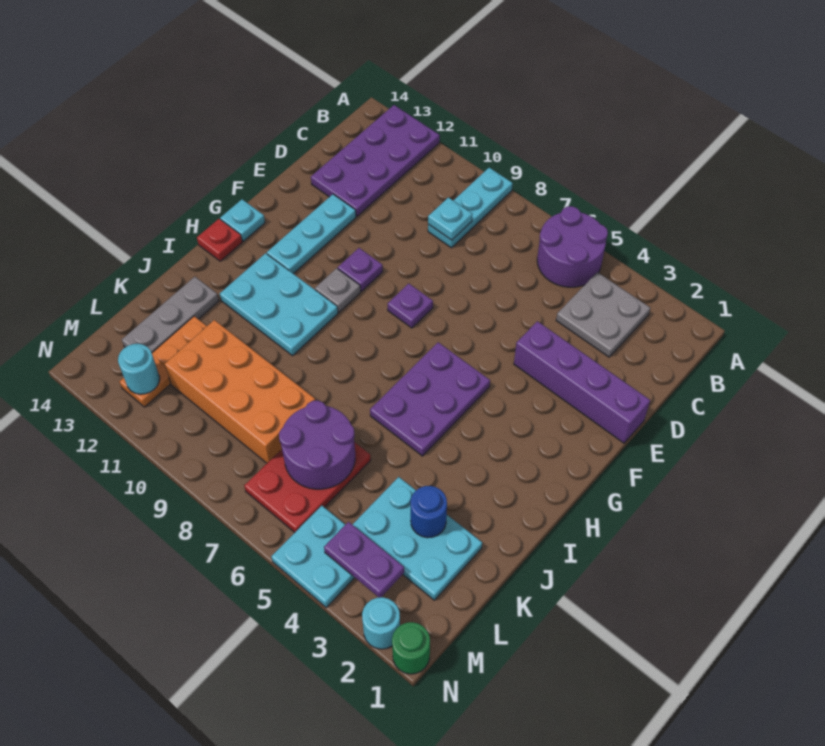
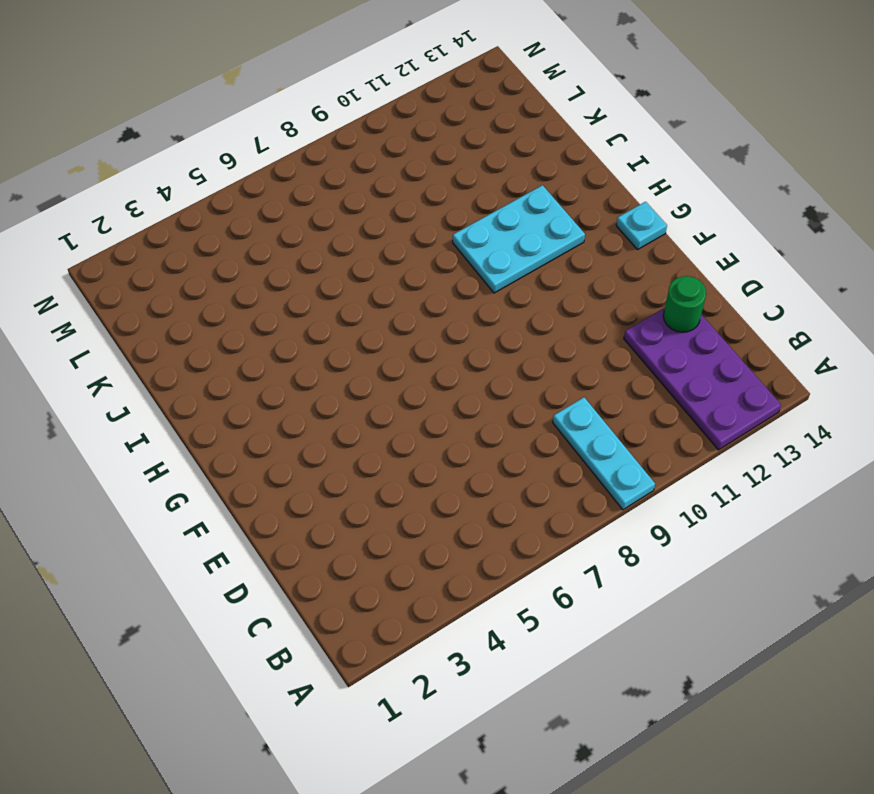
green 1x1 round brick [663,276,706,332] -> green 1x1 round brick moved to [392,622,430,674]
none -> purple 2x2 round brick [537,206,608,287]
none -> grey 2x2 plate [556,272,650,357]
none -> purple 1x4 brick [514,321,650,443]

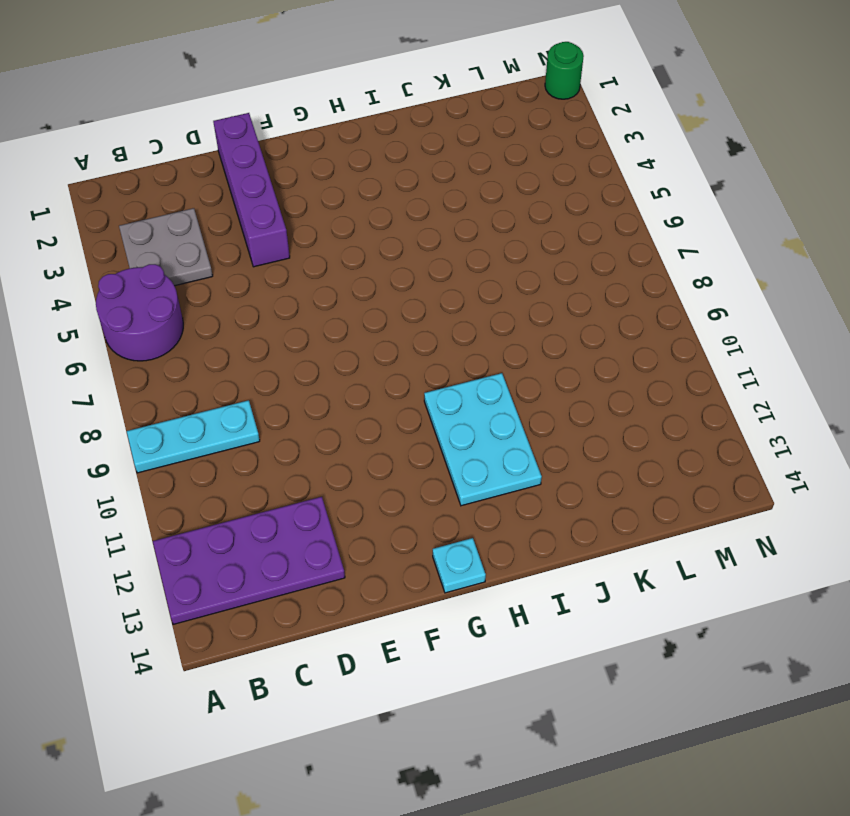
none -> cyan 1x3 plate [267,194,356,274]
none -> purple 1x1 plate [388,284,433,328]
none -> purple 1x1 plate [338,248,383,291]

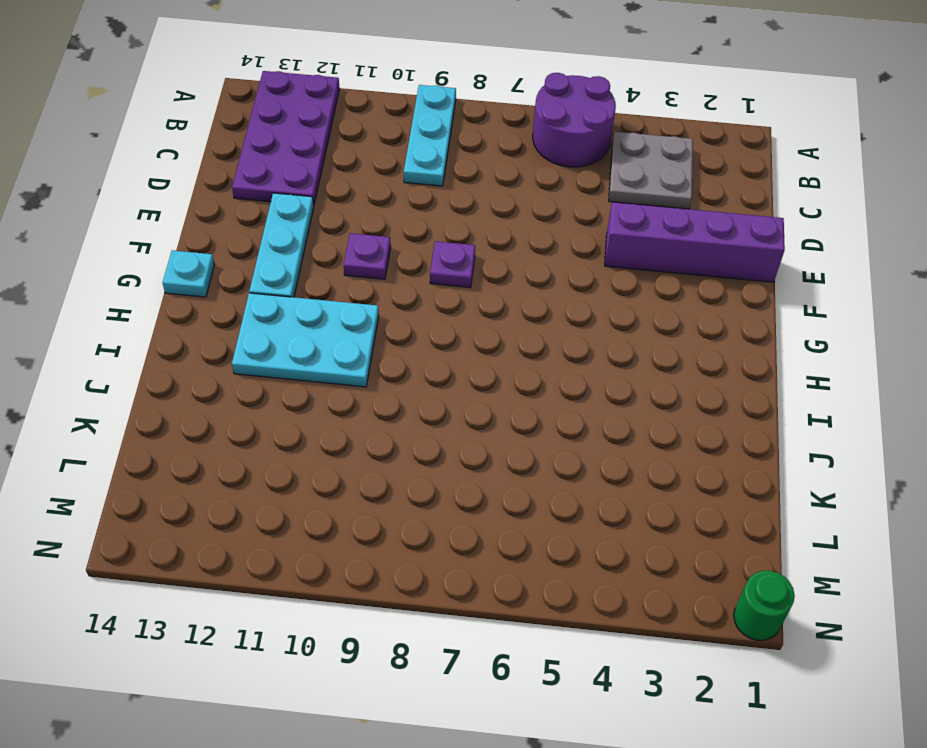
none -> purple 2x3 plate [370,342,490,456]
none -> grey 1x1 plate [315,268,361,312]
none -> red 1x1 plate [197,219,242,261]

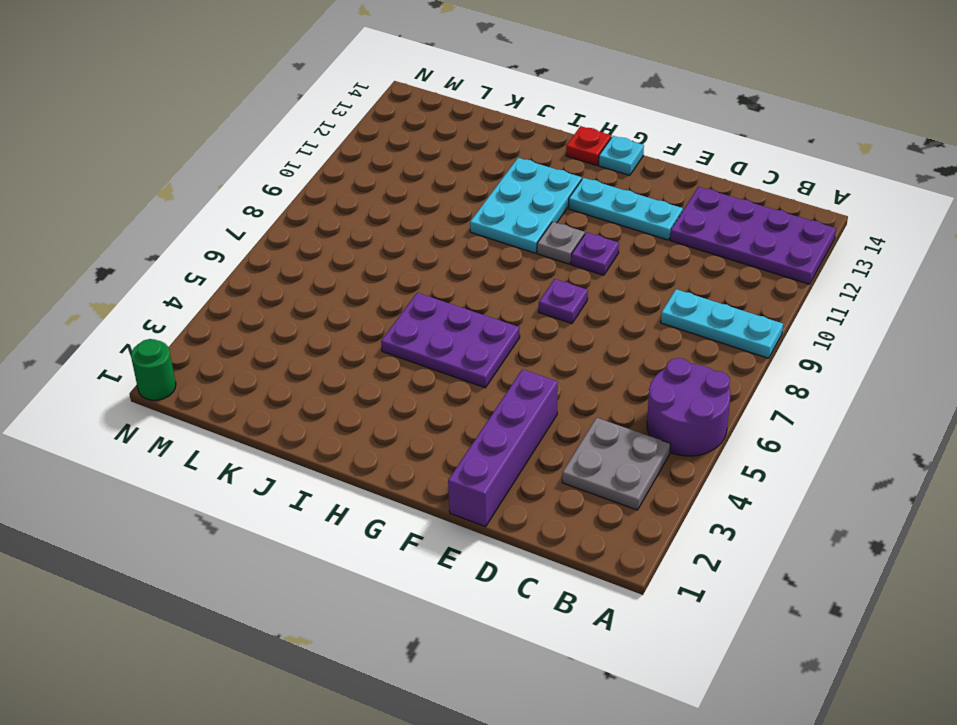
none -> grey 1x3 plate [122,277,219,353]
none -> cyan 2x3 plate [352,477,482,600]
none -> red 2x3 plate [244,442,371,532]

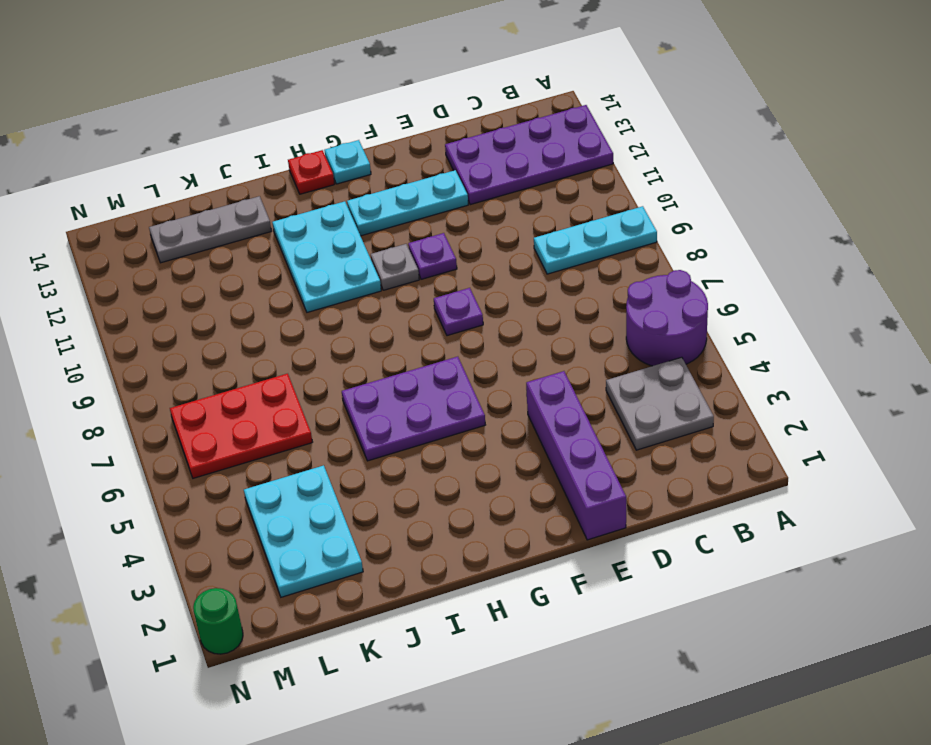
none -> orange 2x4 brick [165,320,315,463]
none -> orange 1x3 plate [119,316,207,407]
none -> cyan 2x2 plate [271,506,355,607]

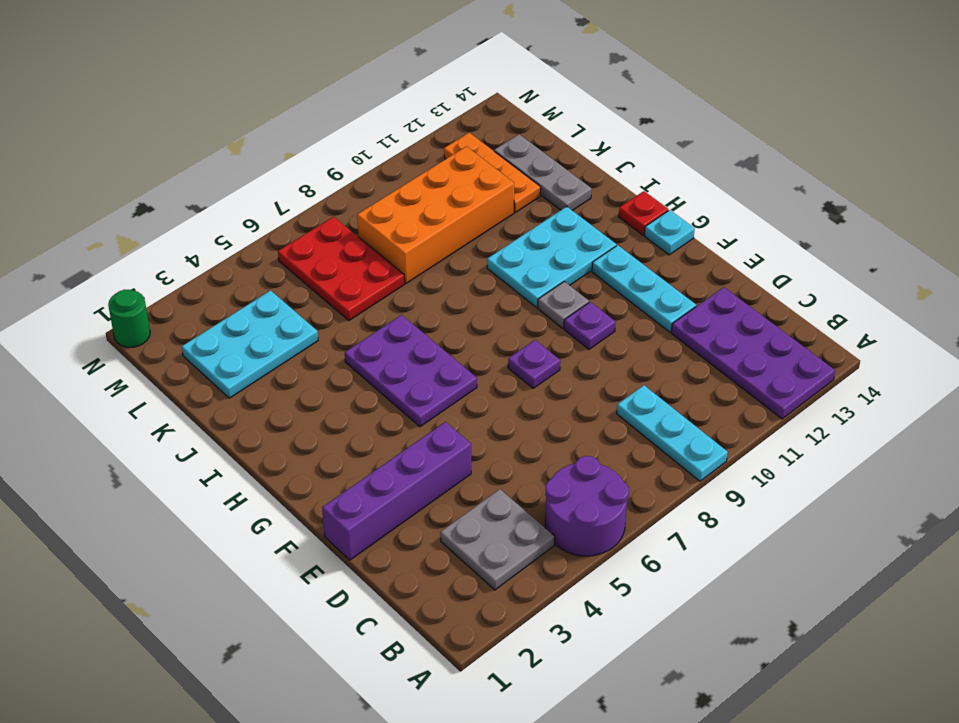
none -> cyan 2x2 plate [271,506,355,607]
none -> cyan 1x1 round brick [362,597,400,649]
none -> cyan 1x1 plate [428,198,472,240]

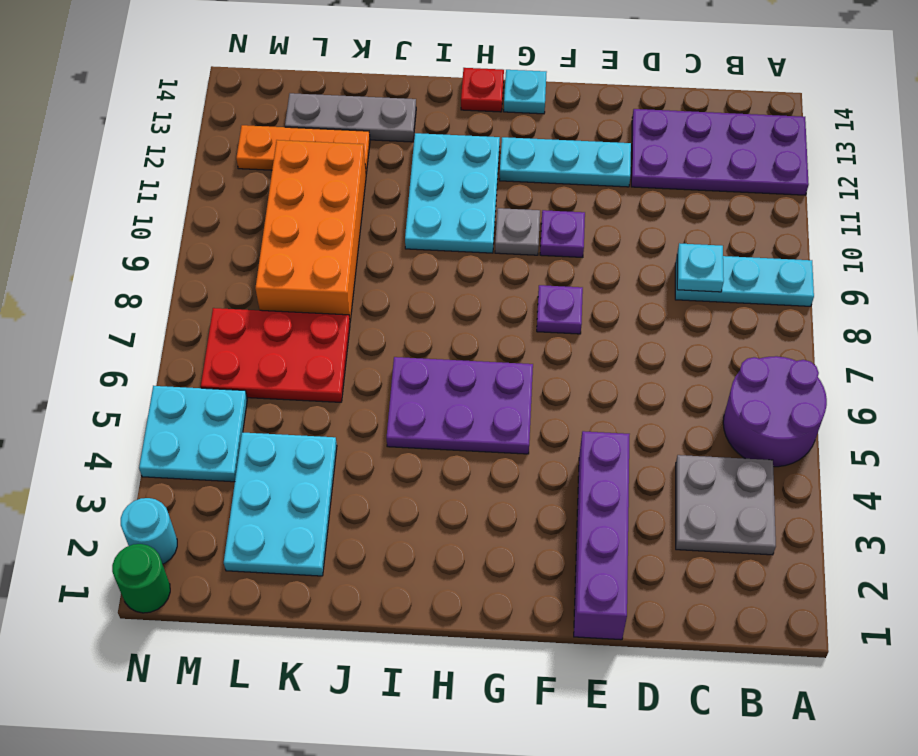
none -> blue 1x1 round brick [410,486,447,538]
none -> purple 2x2 round brick [279,401,355,489]
none -> purple 1x2 plate [324,522,404,598]

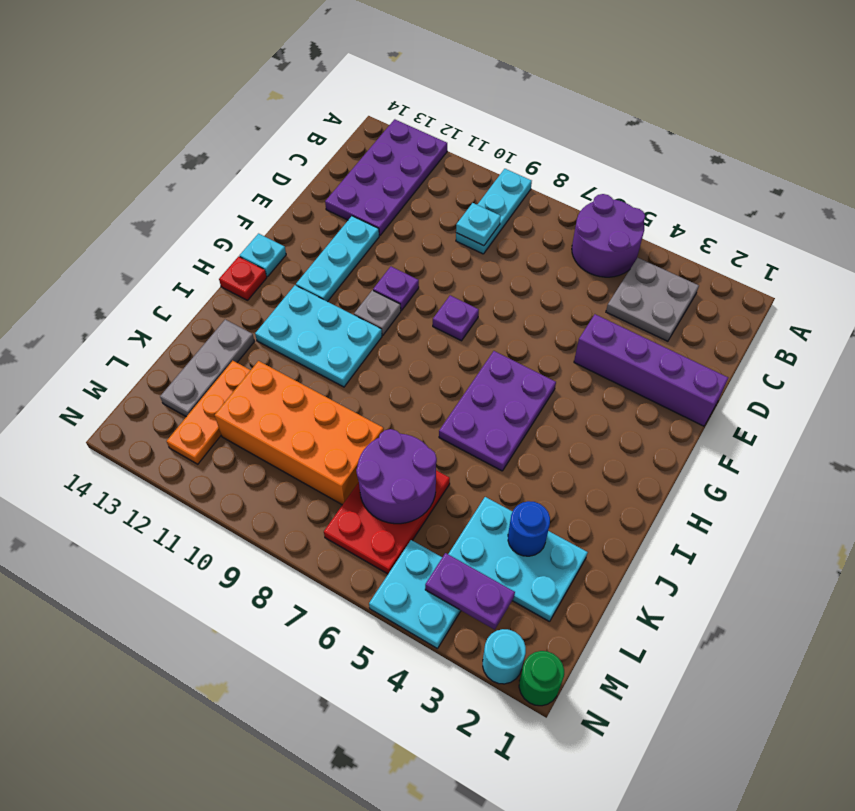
none -> cyan 1x1 round brick [118,344,160,394]

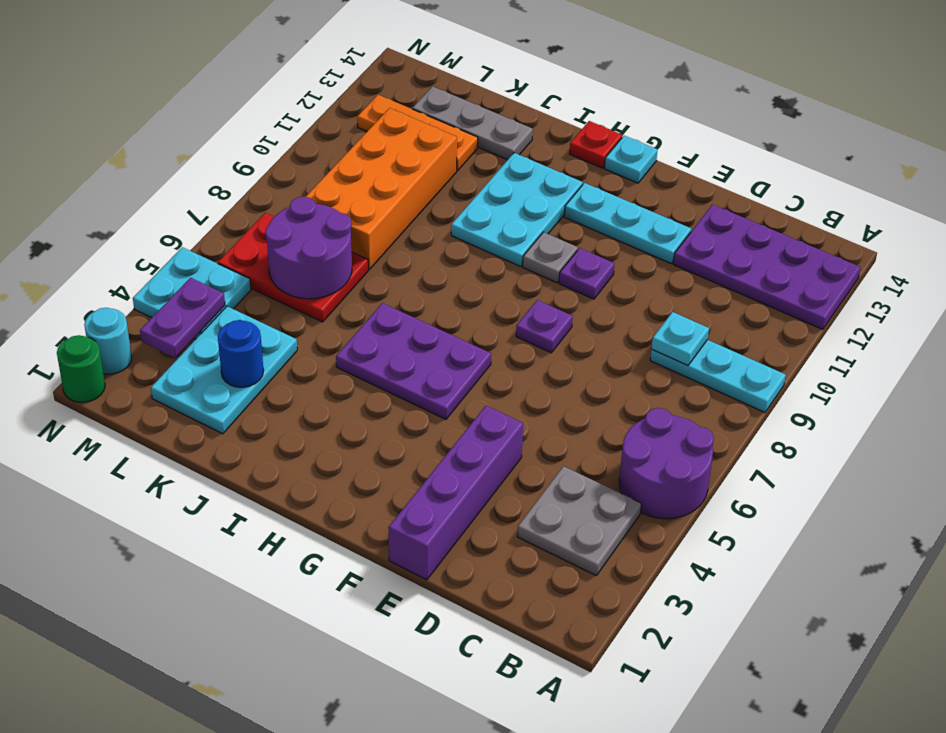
none -> cyan 1x1 round brick [118,344,160,394]

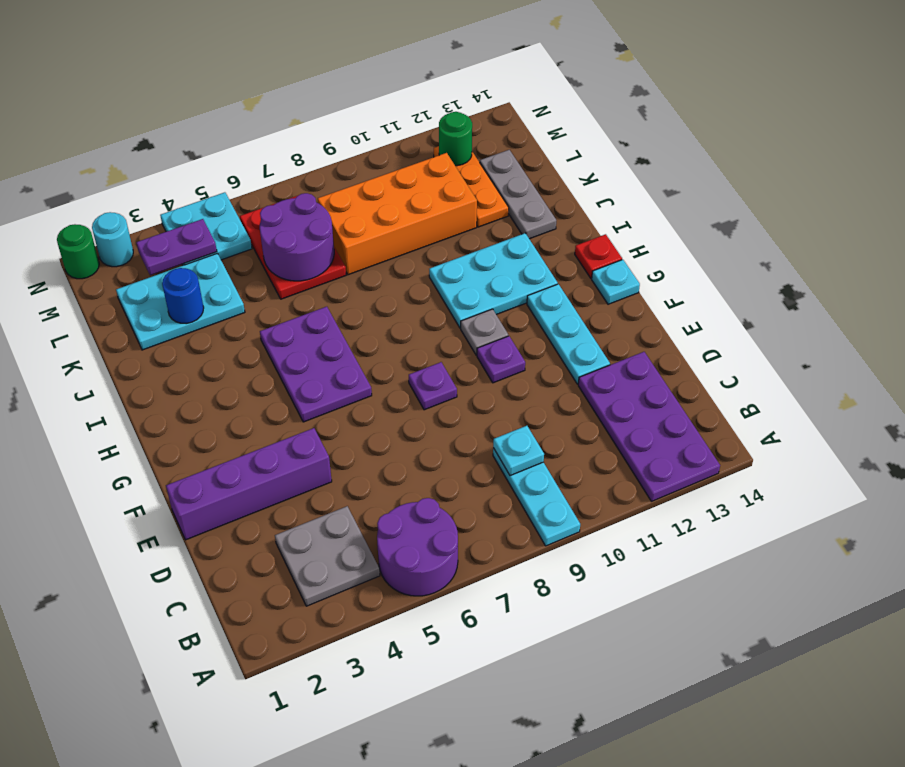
green 1x1 round brick [439,112,472,166] -> cyan 1x1 round brick [118,344,160,394]

